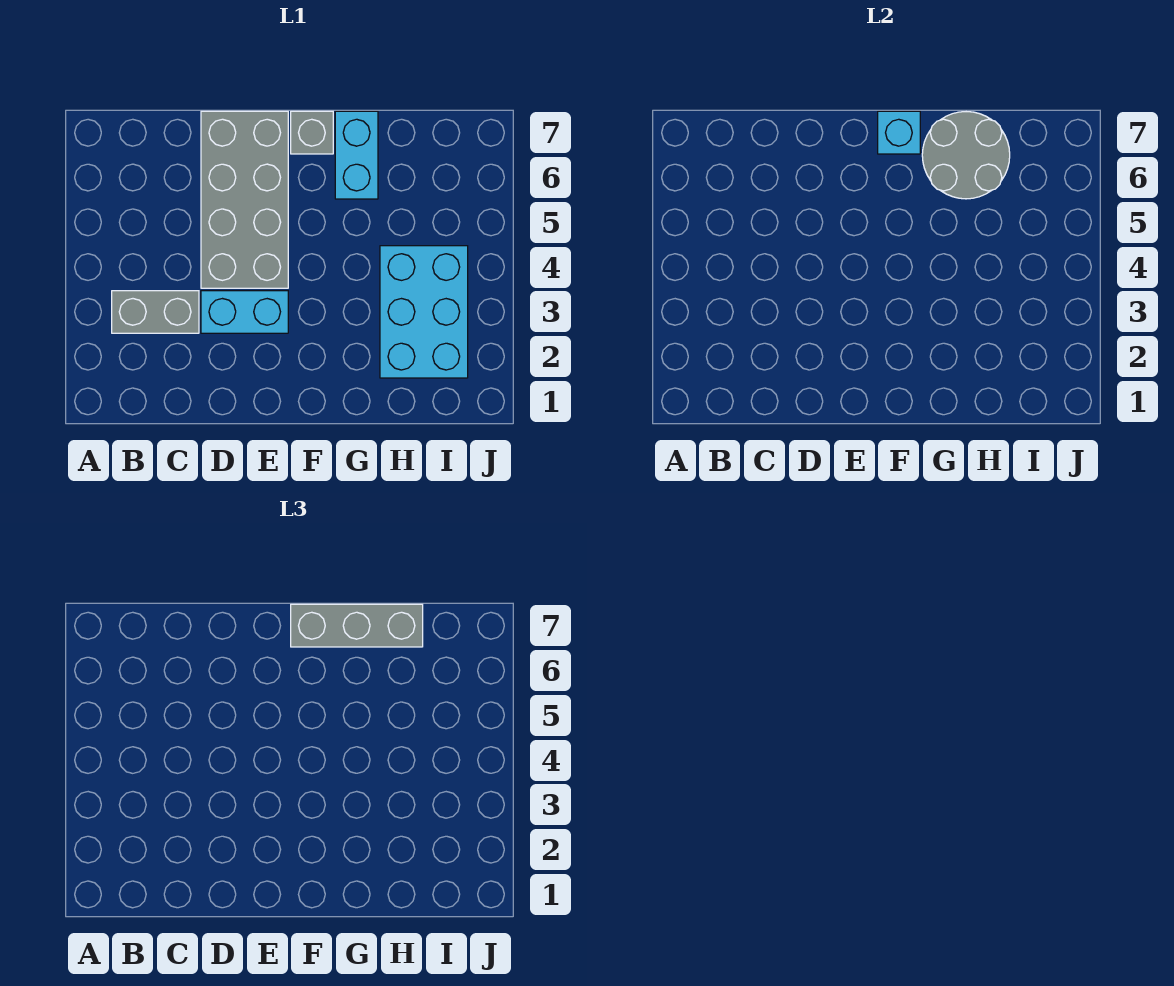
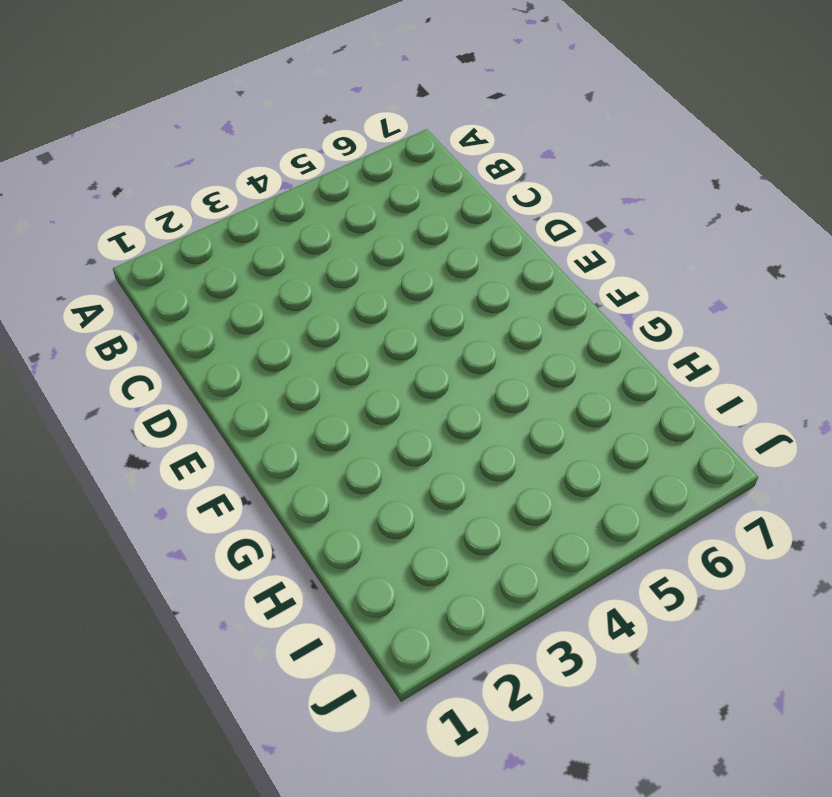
none -> grey 1x2 brick [112,291,199,333]
none -> cyan 1x2 brick [201,291,288,333]

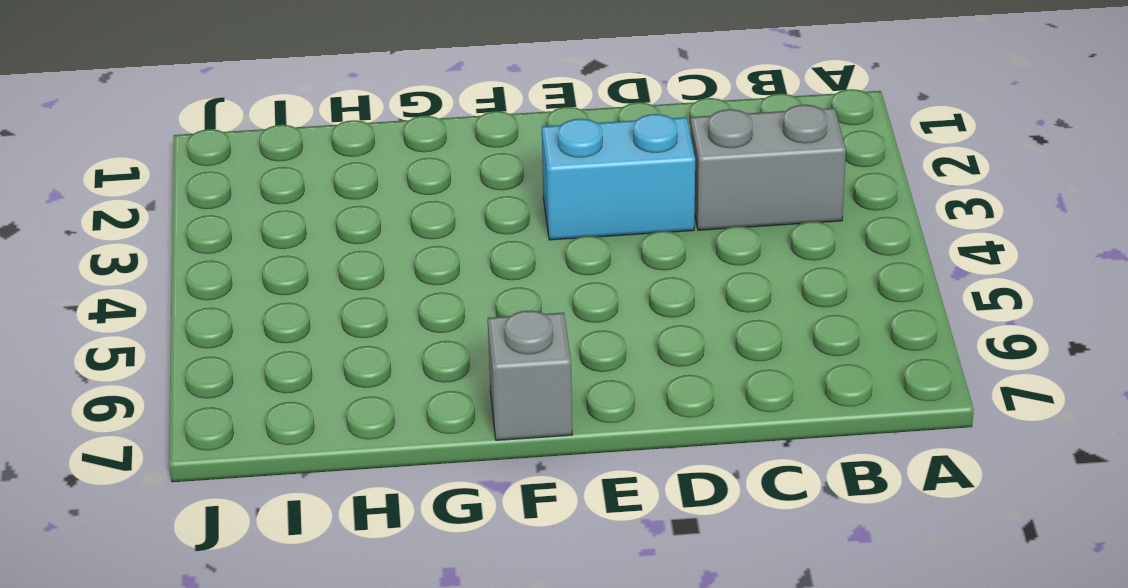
none -> grey 2x4 brick [201,111,288,288]
none -> cyan 1x2 brick [335,111,378,199]

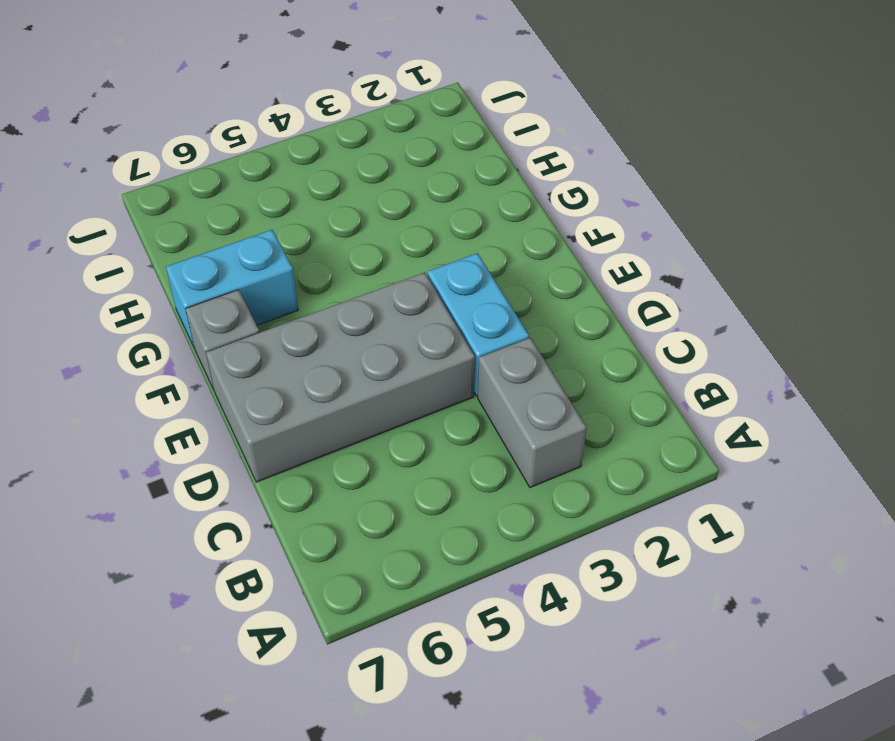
none -> cyan 2x3 brick [380,246,468,378]
none -> cyan 1x1 brick [878,111,920,154]

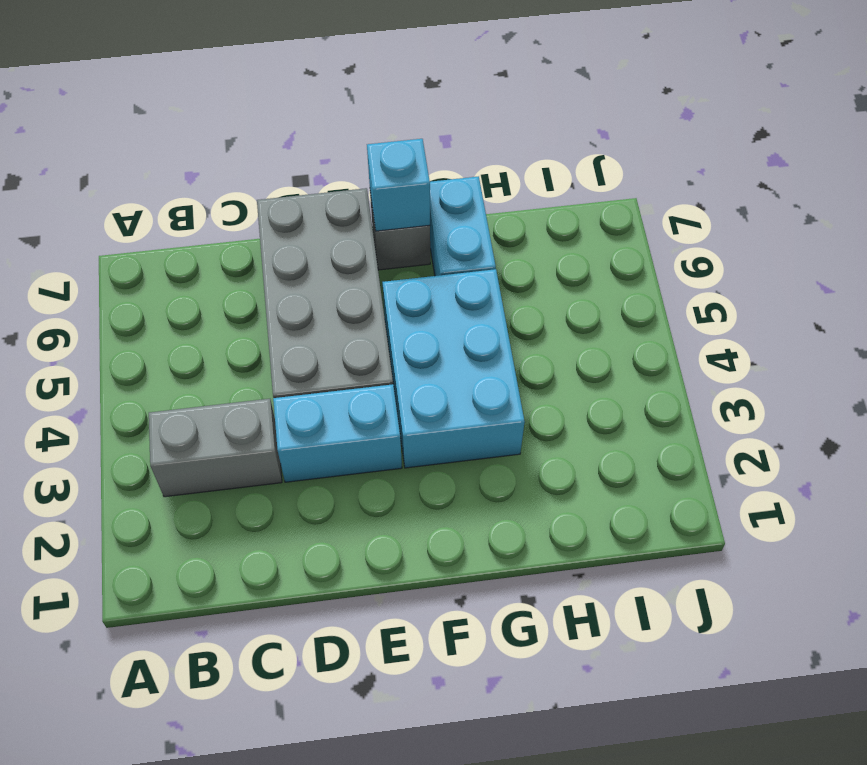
cyan 2x3 brick [383,269,525,468] -> cyan 2x3 brick moved to [380,246,468,378]
none -> grey 2x2 round brick [922,112,1010,199]
none -> grey 1x3 brick [291,604,423,647]

